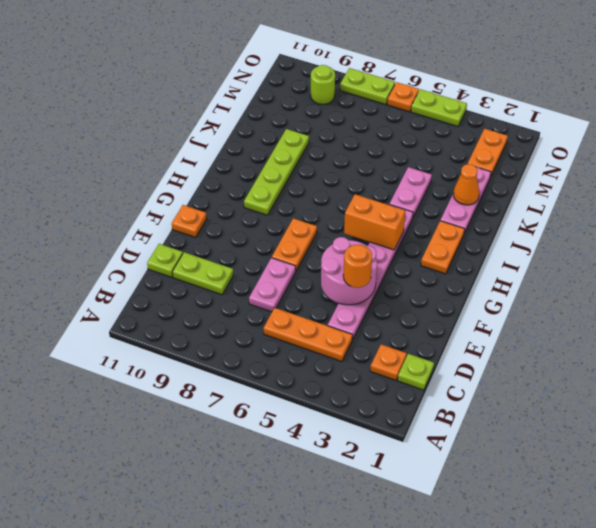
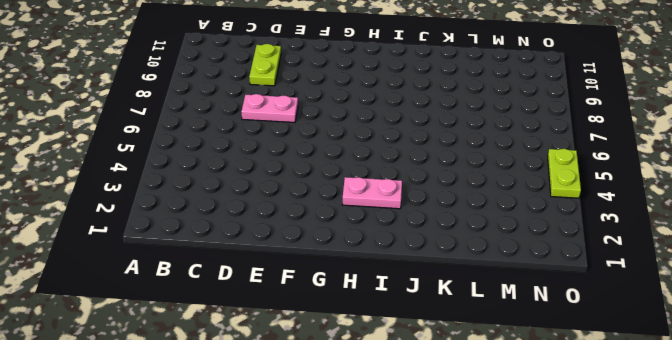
pink 1x2 plate [342,177,402,209] -> pink 1x2 plate moved to [389,167,432,217]
none -> lime 1x1 plate [398,354,434,390]
none -> orange 1x1 plate [370,344,407,380]
none -> orange 1x3 plate [263,308,353,362]

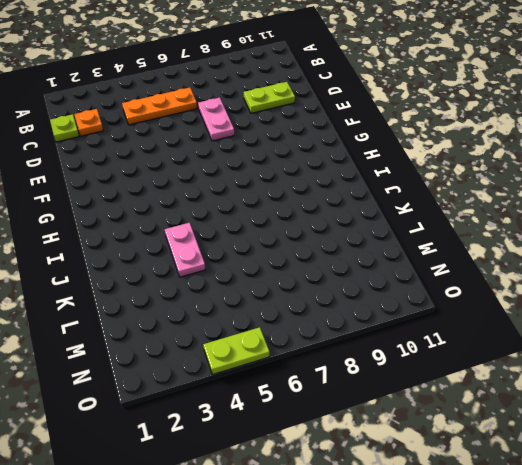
none -> pink 1x6 plate [328,205,413,340]
none -> lime 1x1 plate [147,244,183,277]
none -> orange 1x2 plate [272,218,317,271]

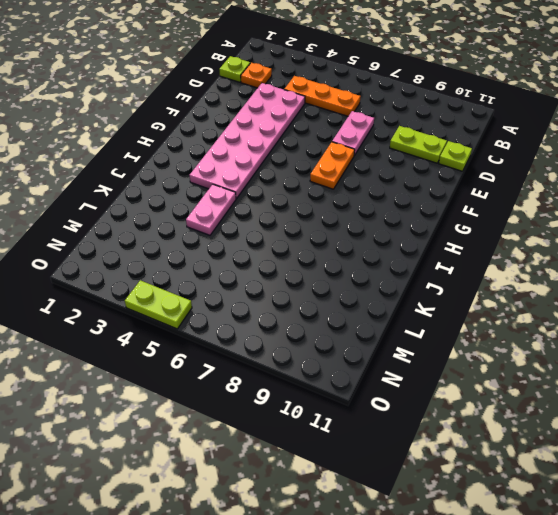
pink 2x6 plate [190,83,305,199] -> pink 1x6 plate [328,205,413,340]
none -> orange 1x1 plate [172,205,207,238]
none -> orange 1x2 plate [421,221,465,274]
none -> lime 1x4 plate [244,129,309,215]

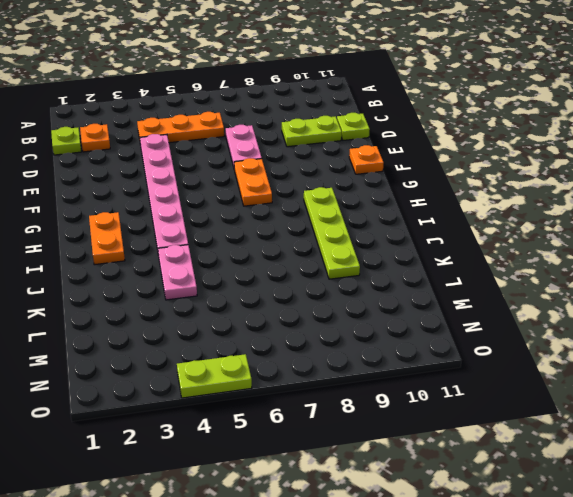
none -> pink 1x3 plate [440,167,491,233]
none -> orange 1x2 plate [468,129,508,177]
none -> lime 1x1 round brick [311,65,335,104]

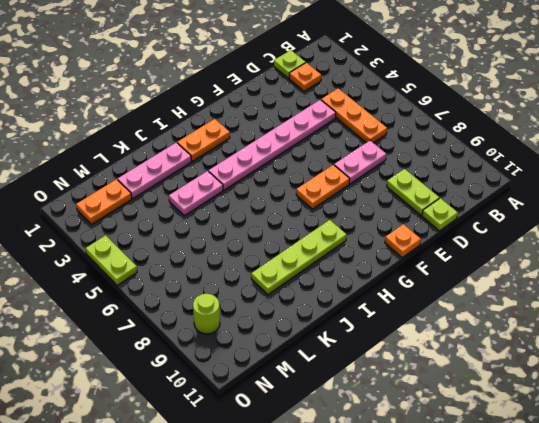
none -> orange 1x1 plate [387,82,419,112]
none -> lime 1x2 plate [340,68,395,105]
none -> pink 2x2 round brick [321,237,377,305]

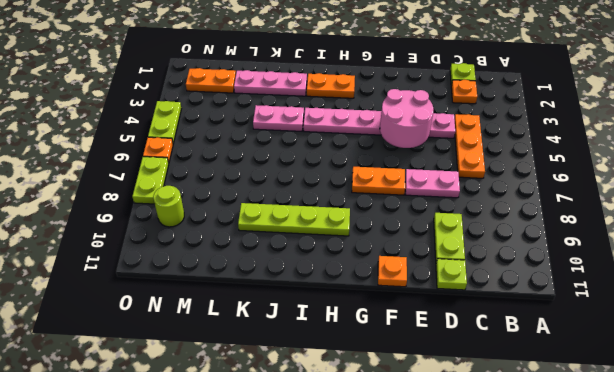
none -> orange 1x2 brick [344,194,405,250]
none -> orange 1x1 cone [453,164,479,205]
none -> orange 1x1 round brick [343,245,372,288]

